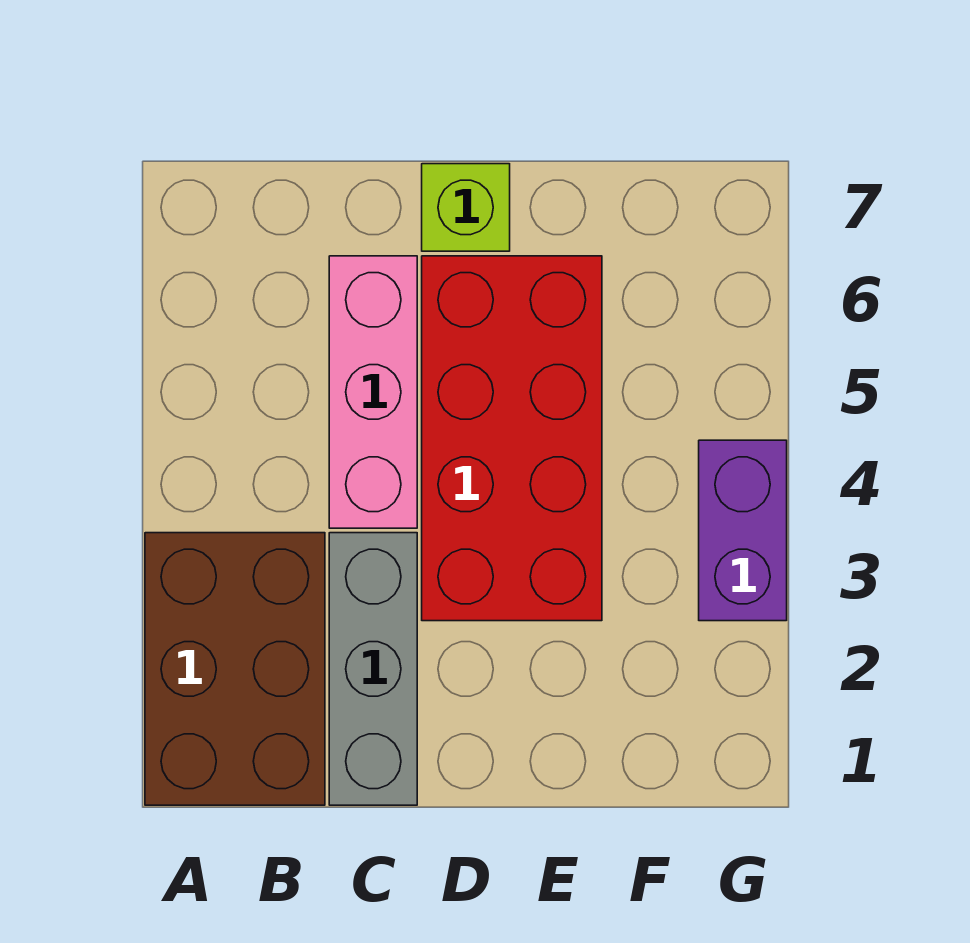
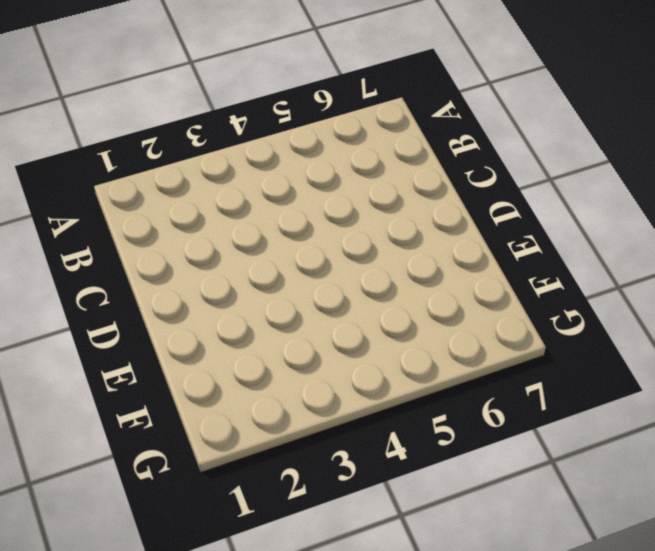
none -> brown 2x3 brick [145,533,325,805]
none -> grey 1x3 brick [329,533,417,805]

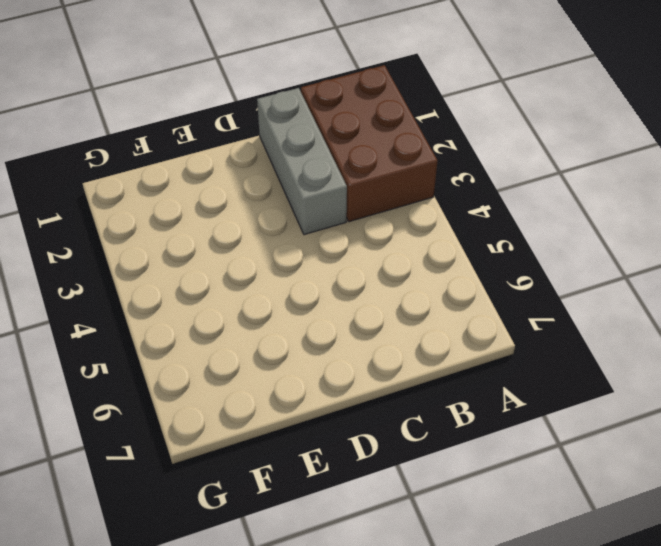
none -> pink 1x3 brick [329,256,417,528]
none -> red 2x4 brick [422,256,602,621]

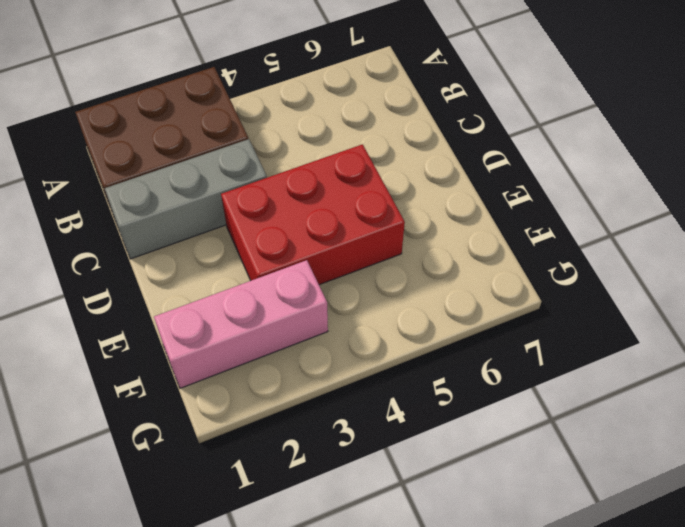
red 2x3 brick [221,144,405,285] -> red 2x4 brick [422,256,602,621]
pink 1x3 brick [154,260,328,388] -> pink 1x3 brick moved to [329,256,417,528]
none -> lime 1x1 brick [422,164,510,251]
none -> purple 1x2 brick [699,440,787,621]

